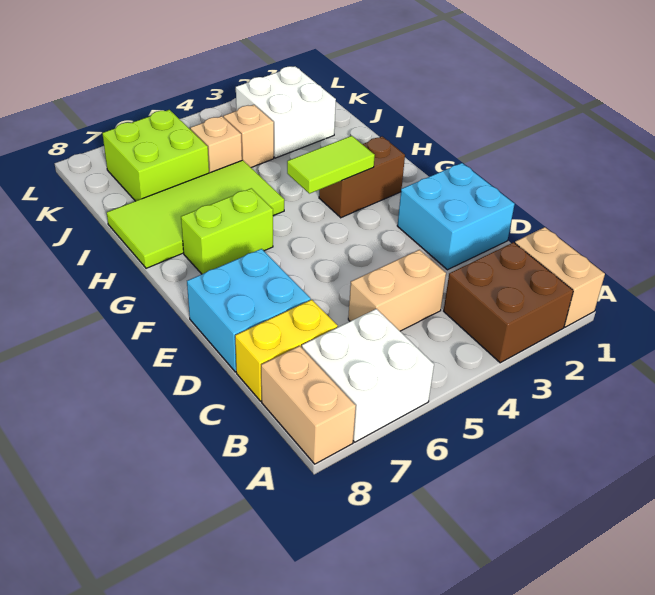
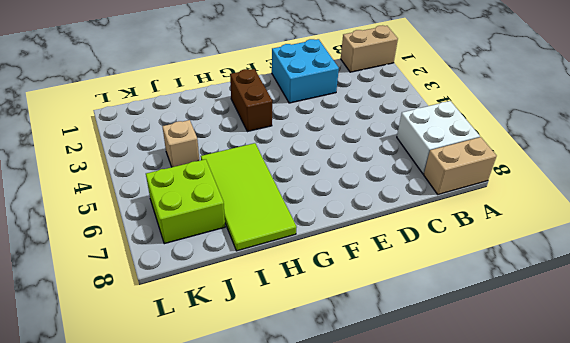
none -> brown 2x2 brick [444,242,573,363]
none -> tan 1x2 brick [348,250,446,331]
none -> yellow 1x2 brick [235,300,338,401]

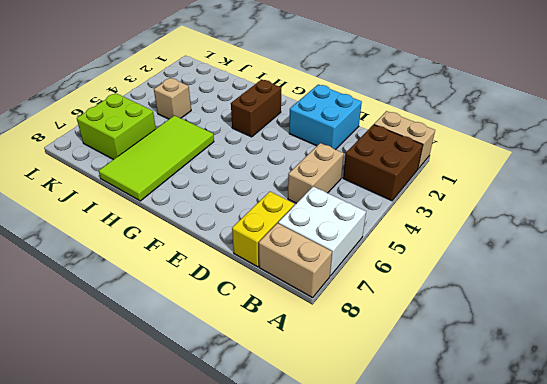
none -> cyan 2x2 brick [187,249,311,372]
none -> lime 1x2 brick [181,188,273,274]
none -> white 2x2 brick [236,66,336,158]

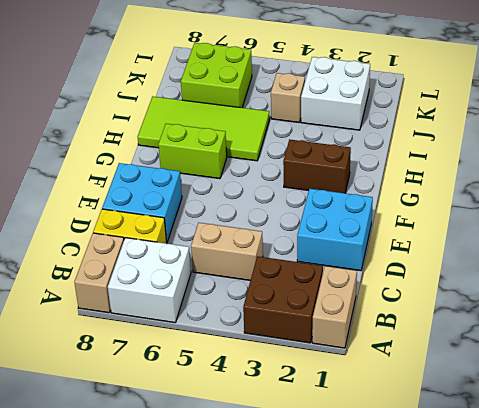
none -> tan 1x1 brick [190,116,242,173]
none -> lime 1x2 tile [287,136,375,194]

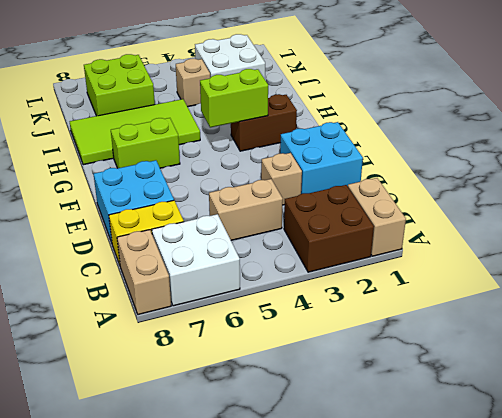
tan 1x1 brick [261,153,302,205] -> tan 1x1 brick moved to [190,116,242,173]
lime 1x2 brick [200,69,268,128] -> lime 1x2 tile [287,136,375,194]

